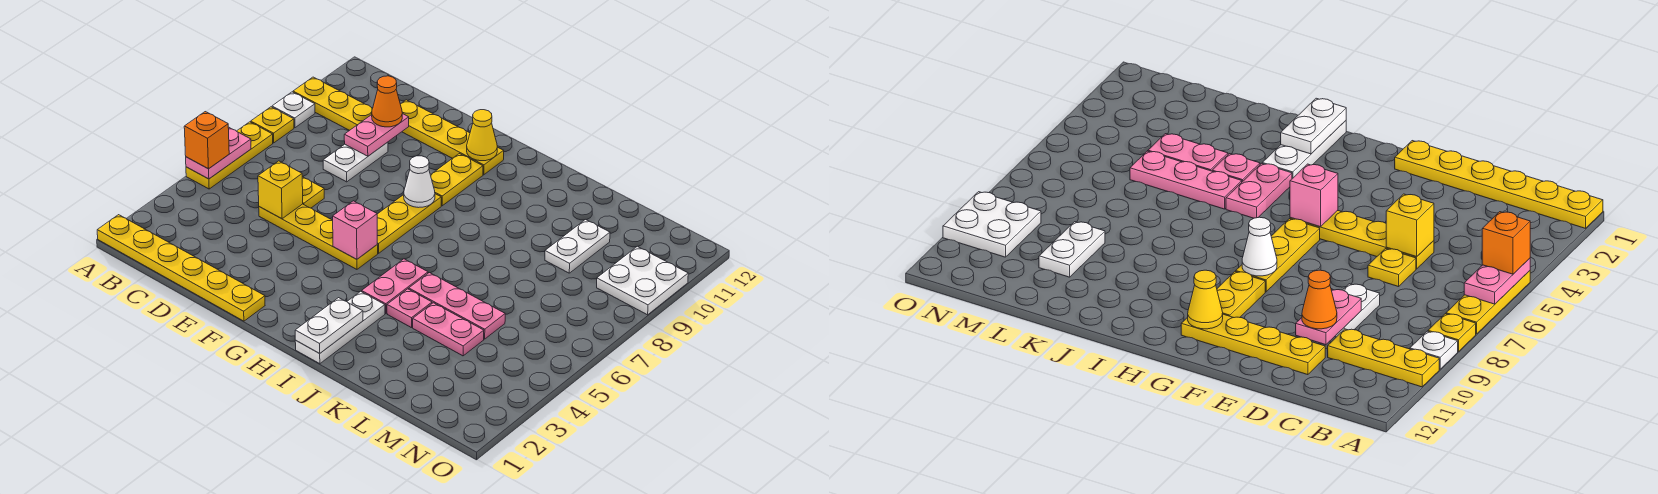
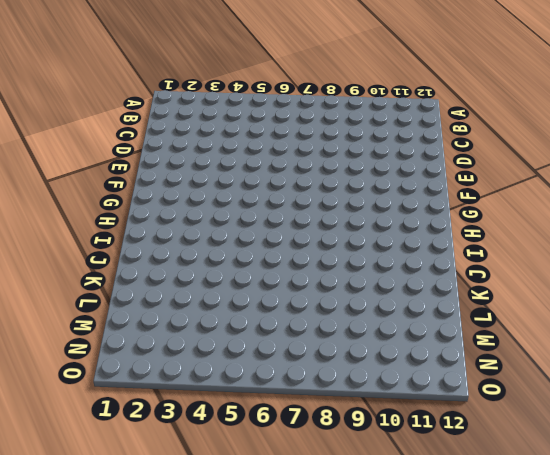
none -> yellow 1x6 plate [97,215,265,321]
none -> yellow 1x3 plate [186,122,273,189]
none -> yellow 1x1 plate [251,107,294,143]

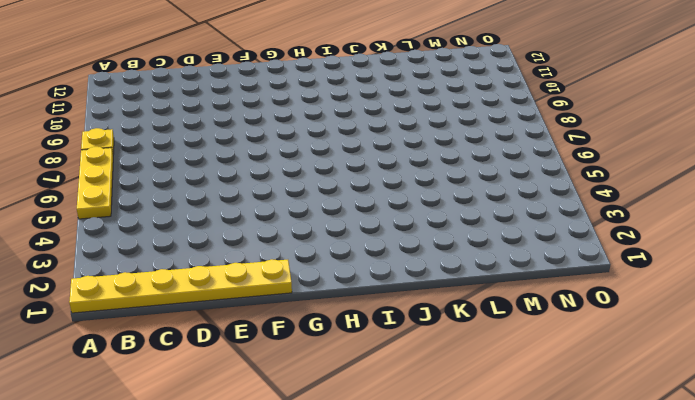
none -> white 1x1 plate [272,92,315,128]
none -> yellow 1x3 plate [293,77,373,130]
none -> yellow 1x4 plate [259,204,378,269]

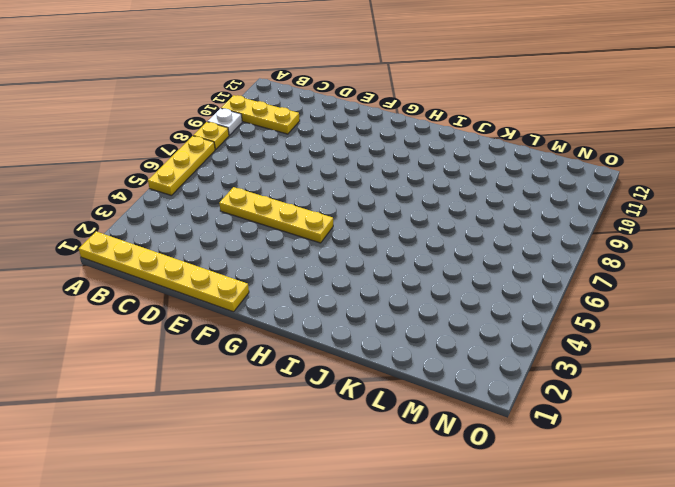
none -> yellow 1x1 plate [302,177,324,208]
none -> white 1x2 plate [323,142,388,182]
none -> yellow 1x4 plate [400,100,504,175]

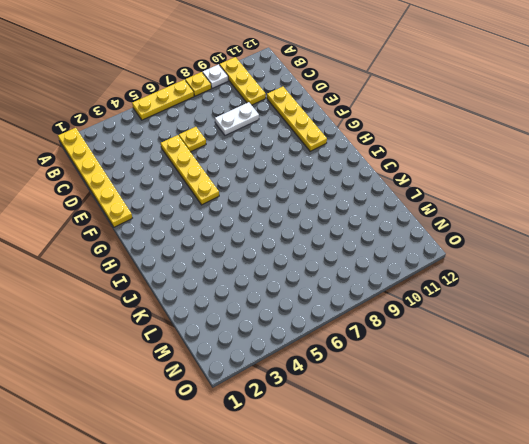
none -> yellow 1x3 plate [377,194,441,253]
none -> yellow 1x2 plate [431,154,483,206]
none -> white 1x3 plate [295,291,385,364]

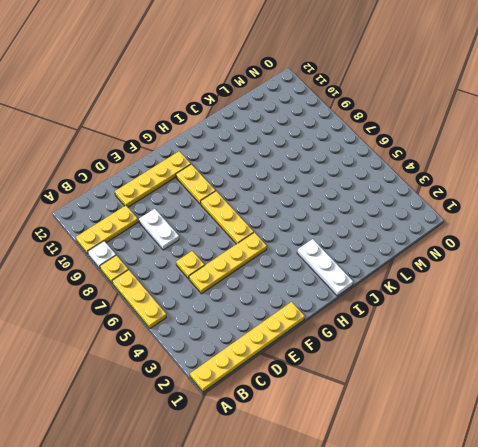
none -> pink 1x2 plate [362,259,428,313]
none -> pink 1x1 plate [387,289,432,328]
none -> pink 1x3 plate [409,273,505,339]

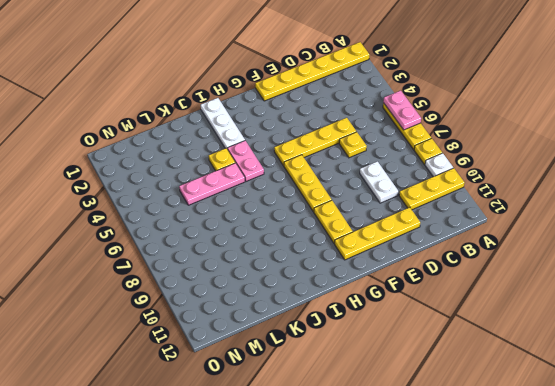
yellow 1x1 plate [209,148,236,171] -> pink 1x1 plate [387,289,432,328]
none -> pink 1x2 plate [413,303,484,356]
none -> white 1x2 plate [545,220,610,273]
none -> white 2x2 plate [597,246,688,315]

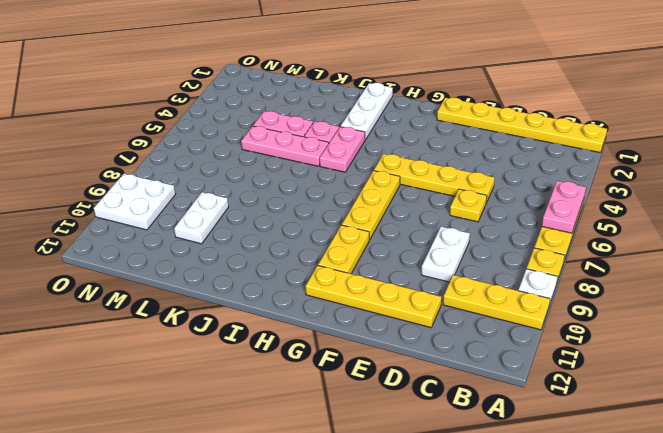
none -> yellow 1x1 brick [258,161,303,219]
none -> pink 1x2 plate [344,114,409,156]
none -> pink 1x1 brick [333,201,377,259]

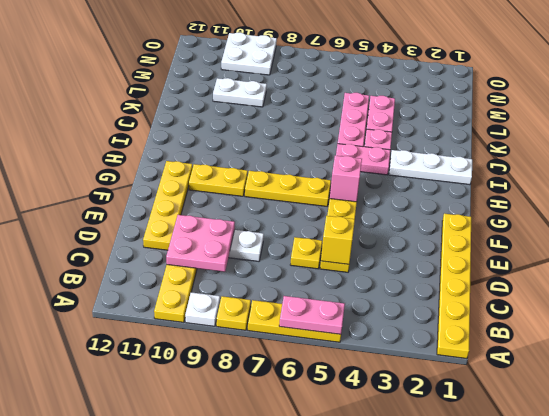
pink 2x2 plate [166,215,235,272] -> pink 1x2 plate [344,114,409,156]
none -> white 1x1 cone [404,156,435,208]
none -> yellow 1x1 cone [467,110,497,161]
none -> white 1x2 plate [295,298,363,353]

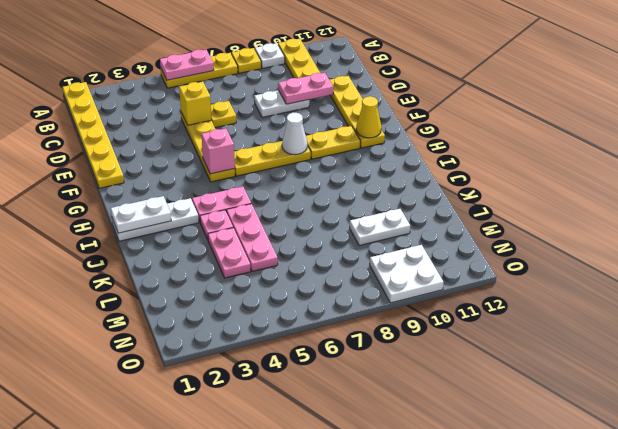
none -> orange 1x1 brick [184,112,229,169]
none -> orange 1x1 cone [372,76,402,127]

